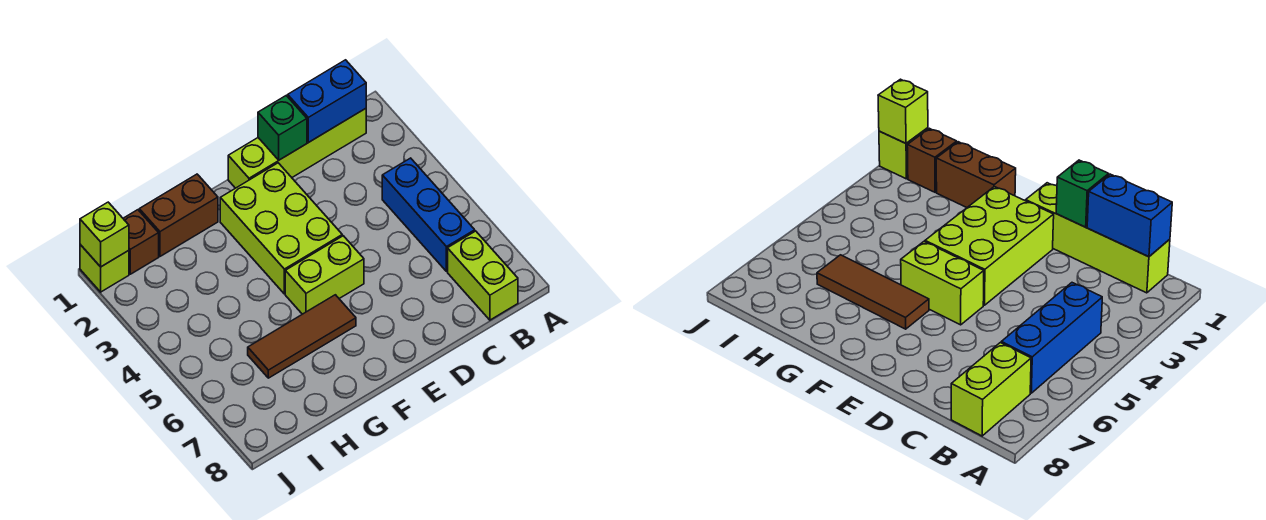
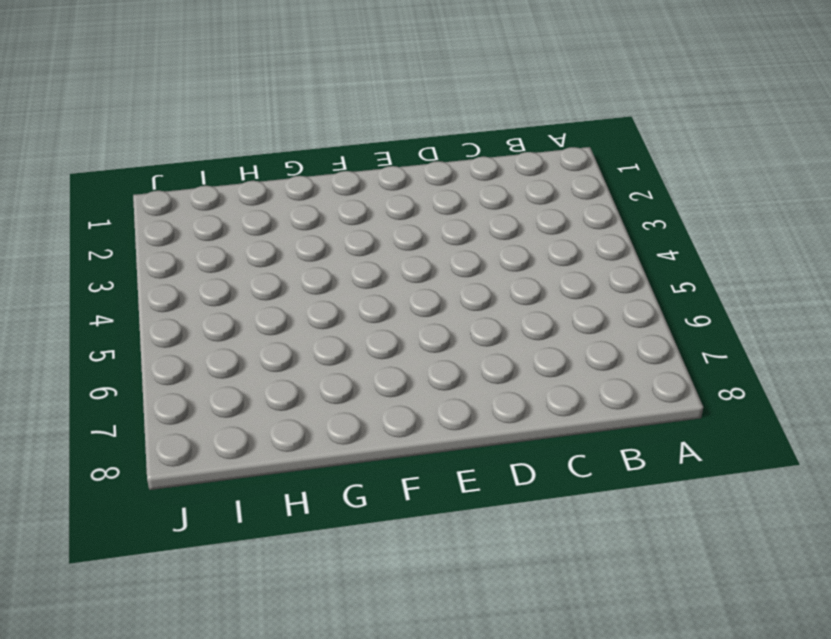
none -> lime 1x4 brick [228,109,366,188]
none -> blue 1x3 brick [382,158,475,272]
none -> lime 1x2 brick [448,231,518,320]

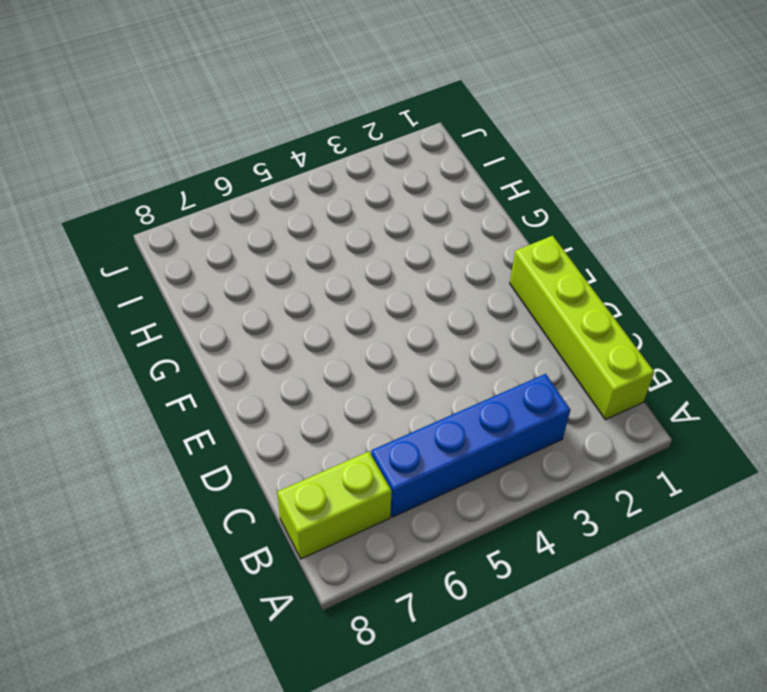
blue 1x4 brick [371,374,570,517] -> blue 1x3 brick [382,158,475,272]
none -> lime 2x3 brick [220,163,342,294]
none -> lime 1x2 brick [285,236,364,314]
none -> brown 1x3 tile [248,295,356,378]

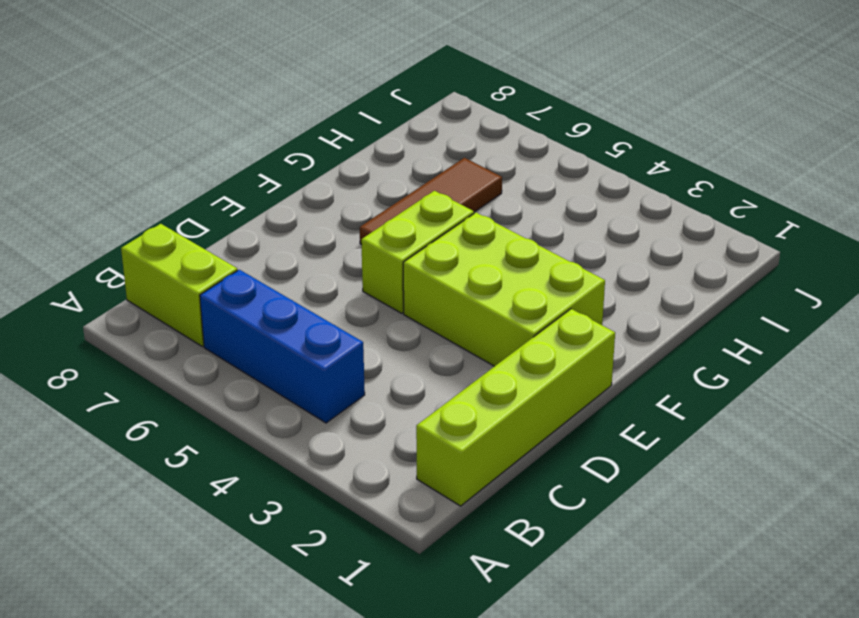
none -> brown 1x2 brick [139,174,218,256]
none -> brown 1x1 brick [123,210,159,274]
none -> lime 1x1 brick [80,245,129,292]

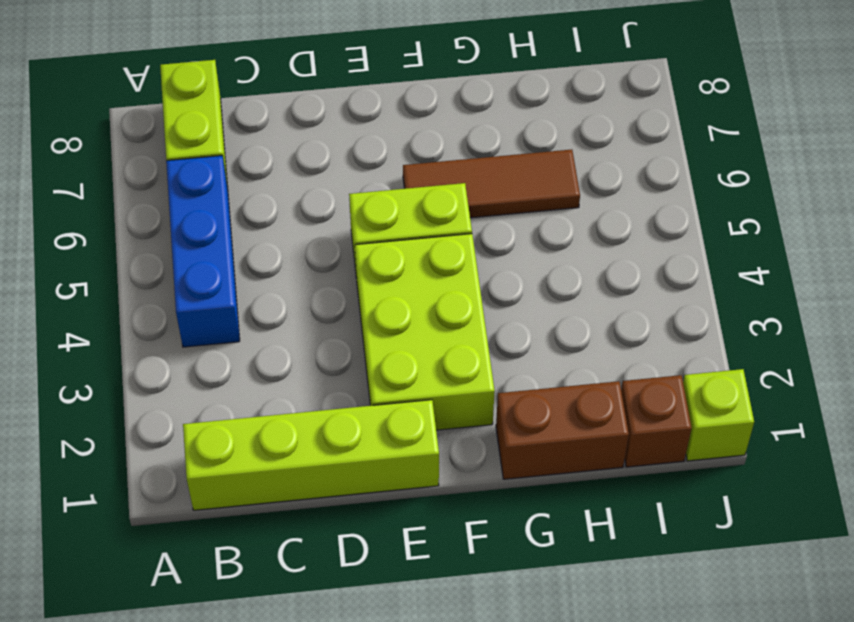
none -> blue 1x2 brick [288,60,366,143]
none -> green 1x1 brick [258,96,307,160]
none -> lime 1x1 brick [80,202,129,267]

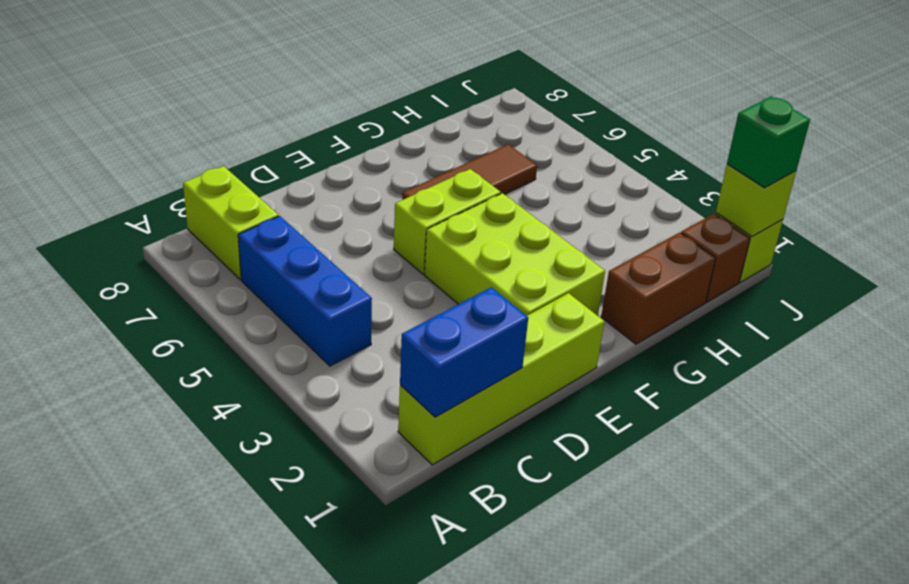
green 1x1 brick [727,96,810,188] -> green 1x1 brick moved to [258,96,307,160]

